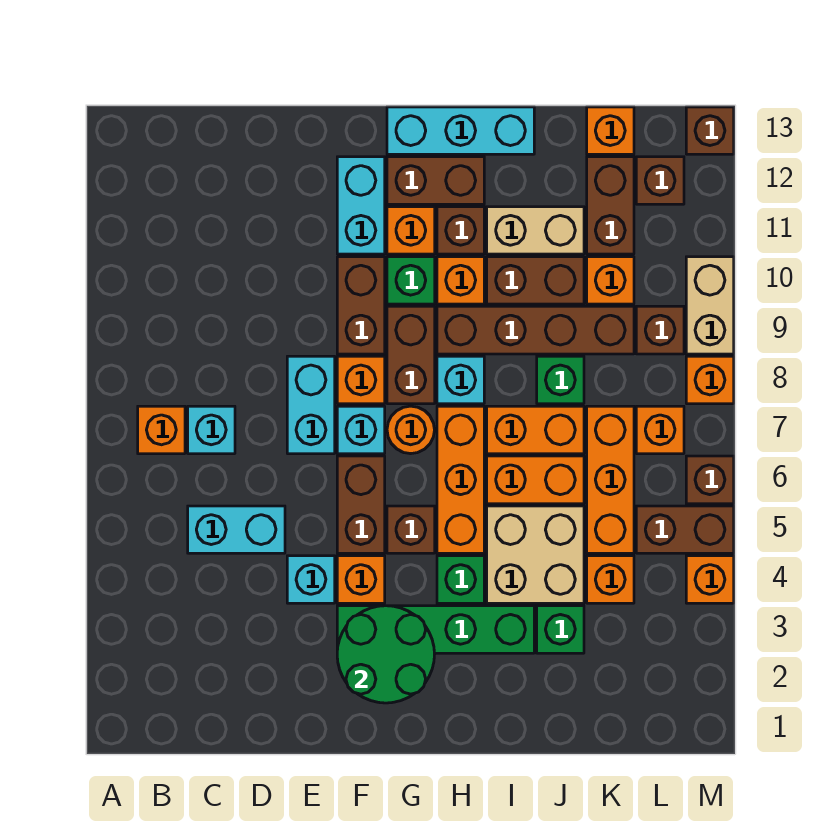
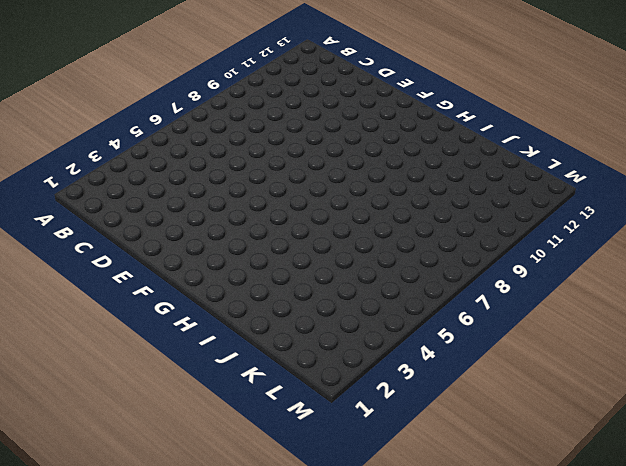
none -> orange 1x1 brick [138,406,185,454]
none -> cyan 1x2 brick [188,506,285,553]
none -> cyan 1x1 brick [188,406,235,454]
none -> cyan 1x1 brick [287,556,335,603]

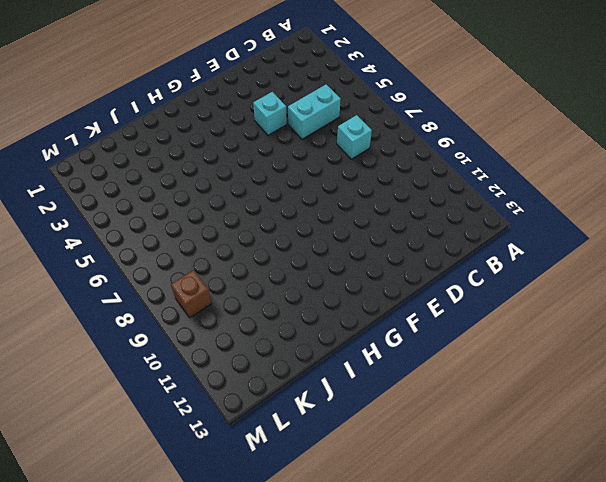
none -> orange 1x1 brick [138,406,185,454]
none -> cyan 1x2 brick [287,356,335,454]
none -> green 1x4 brick [337,606,534,653]
none -> orange 1x1 brick [337,556,385,603]

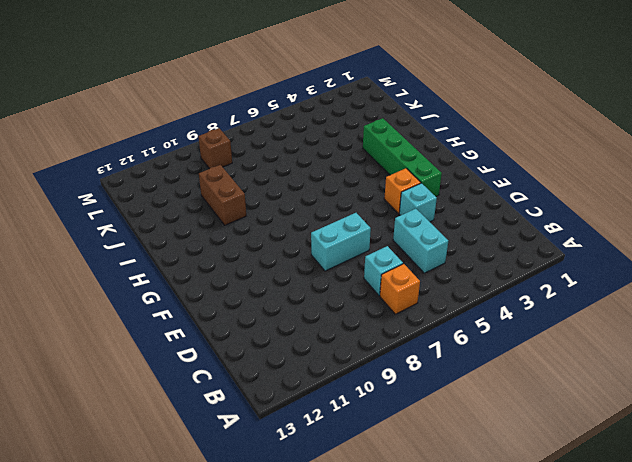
none -> brown 1x2 brick [337,456,385,553]
none -> cyan 1x1 brick [337,406,385,454]
none -> orange 1x1 brick [337,356,385,404]
none -> brown 1x2 brick [337,257,385,354]

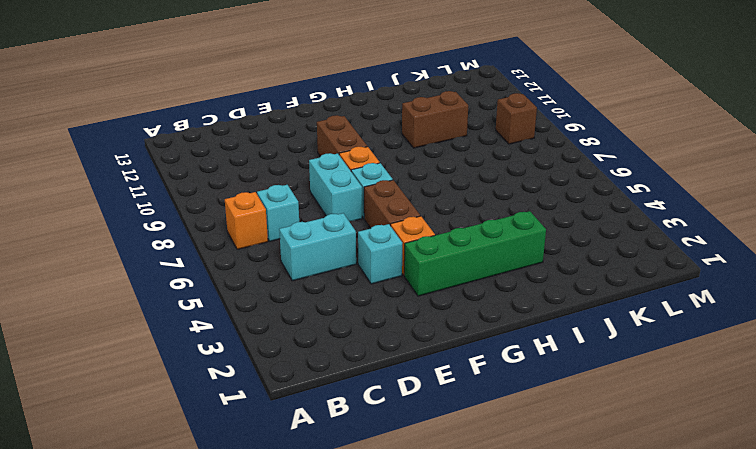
none -> cyan 1x2 brick [337,157,385,254]
none -> brown 1x1 brick [387,506,435,553]
none -> orange 1x1 round brick [387,406,434,454]
none -> brown 1x2 brick [387,306,435,404]

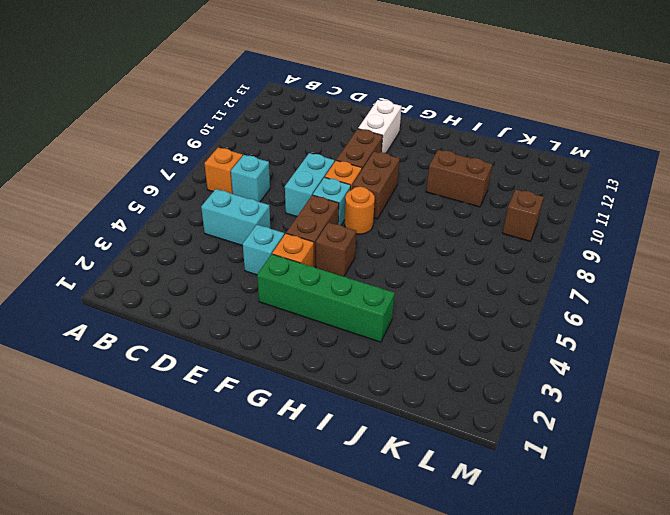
white 1x2 brick [358,100,402,153] -> cyan 1x2 brick [337,157,385,254]
none -> green 1x1 brick [387,257,435,304]
none -> orange 1x1 brick [387,207,435,254]
none -> brown 1x2 brick [387,157,484,204]
none -> cyan 1x3 brick [387,107,534,154]

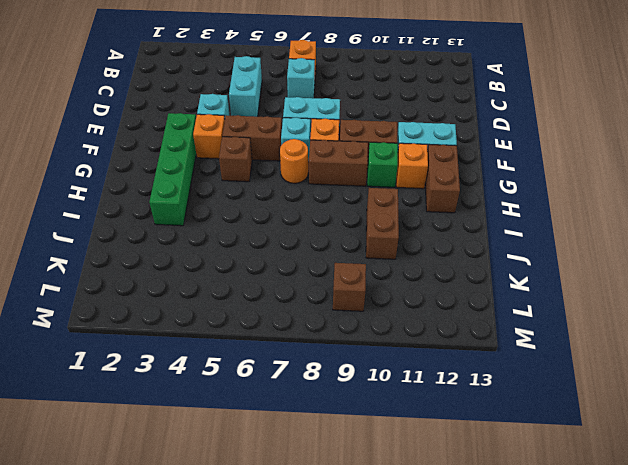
none -> cyan 1x3 brick [387,107,534,154]
none -> green 1x1 brick [437,556,484,603]
none -> orange 1x3 brick [437,406,484,553]
none -> cyan 1x1 brick [437,356,484,404]

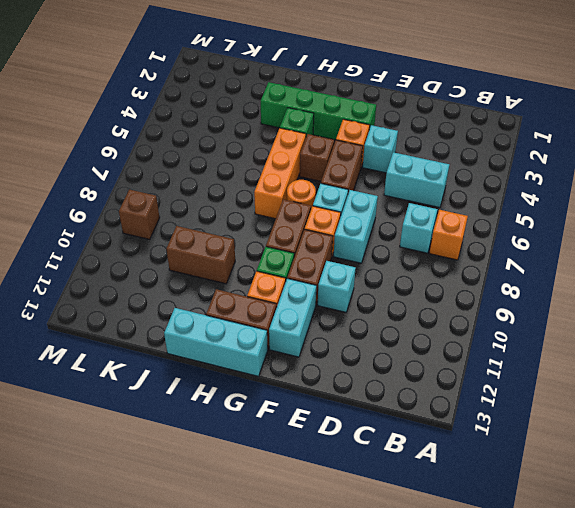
cyan 1x1 brick [318,261,356,312] -> cyan 1x1 brick moved to [437,356,484,404]
none -> brown 1x4 brick [437,306,634,354]
none -> orange 1x1 brick [437,257,484,304]
none -> brown 1x1 brick [437,207,484,254]
none -> tan 2x2 brick [487,506,584,603]

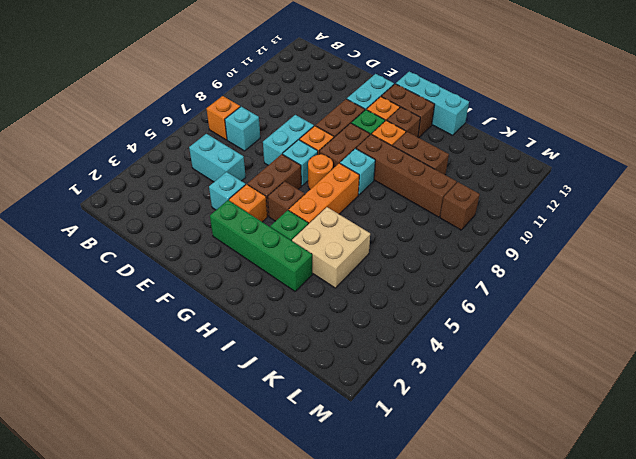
none -> orange 1x2 brick [487,456,584,504]
none -> orange 1x2 brick [487,406,584,454]
none -> tan 1x2 brick [487,207,584,254]
none -> green 1x1 brick [537,606,584,653]

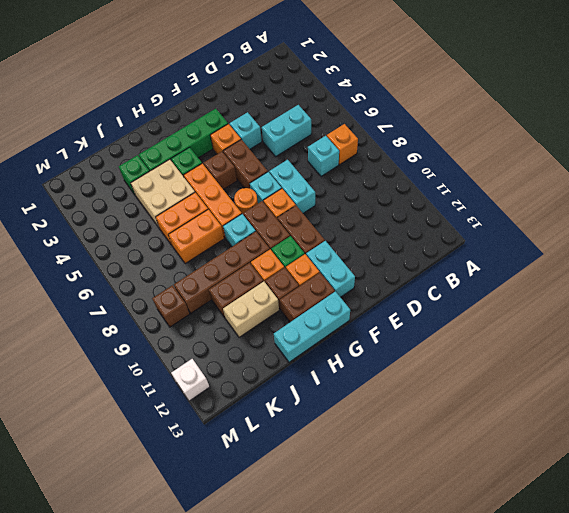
white 1x1 brick [171,359,210,401] -> none
none -> green 1x1 brick [537,356,584,404]
none -> orange 1x1 brick [587,556,634,603]
none -> orange 1x3 brick [587,406,634,553]
none -> orange 1x1 brick [587,257,634,304]

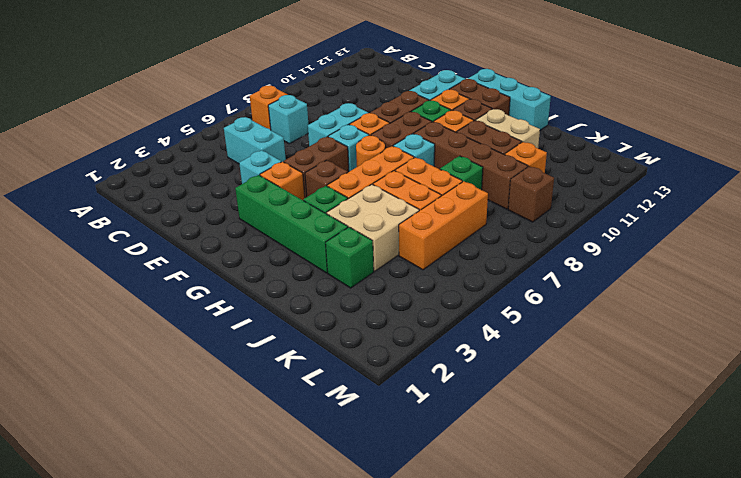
none -> orange 1x1 brick [587,556,634,603]
none -> brown 1x2 brick [587,157,634,254]
none -> orange 1x1 brick [587,107,634,154]
none -> brown 1x2 brick [636,506,734,553]

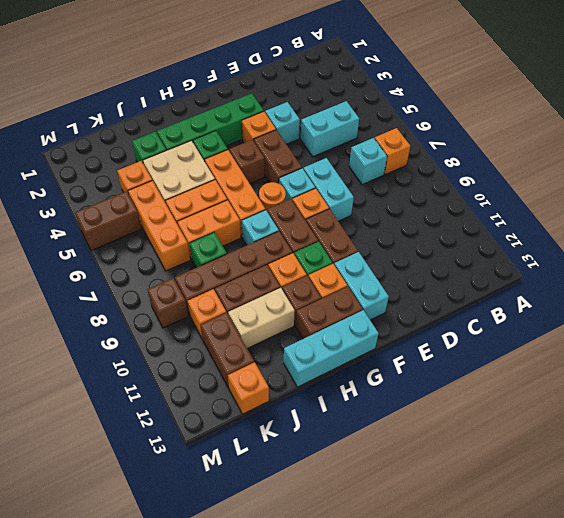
none -> orange 1x1 brick [636,406,684,454]
none -> brown 1x1 brick [636,157,684,204]
none -> orange 1x1 brick [686,556,734,603]
none -> brown 1x1 brick [686,456,734,504]

